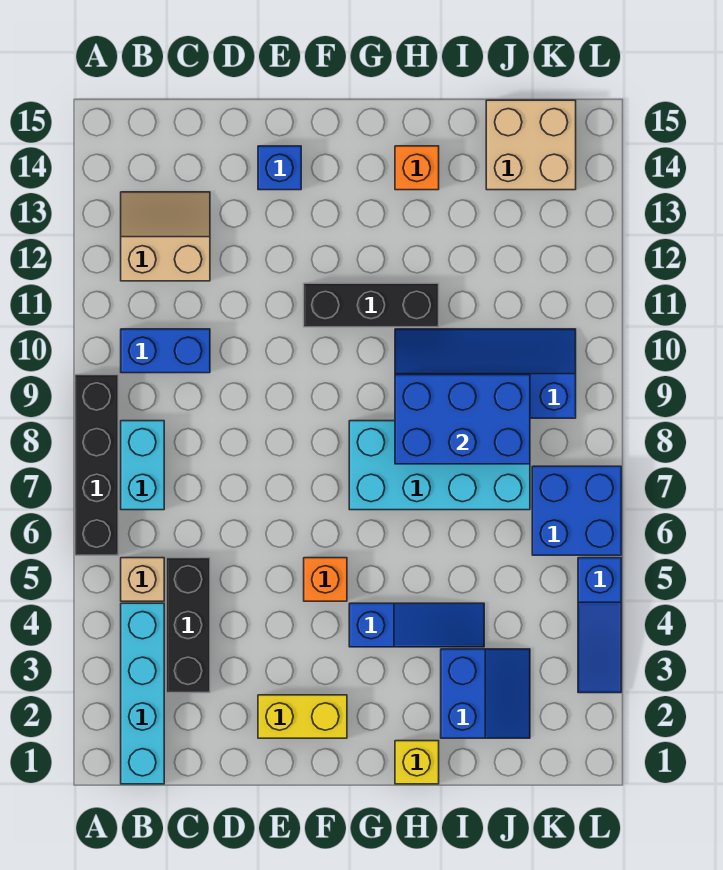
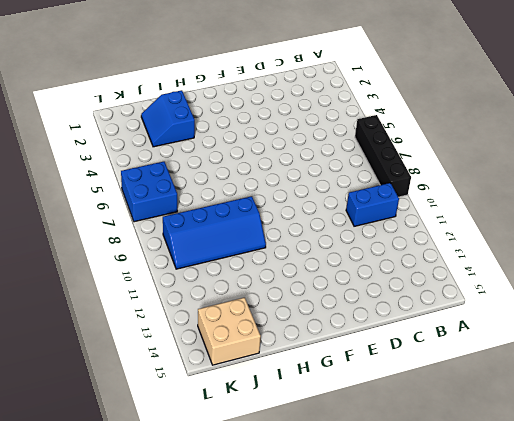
none -> cyan 1x4 brick [121,603,164,784]
none -> tan 1x1 brick [121,558,164,601]
none -> cyan 1x2 brick [121,421,164,510]

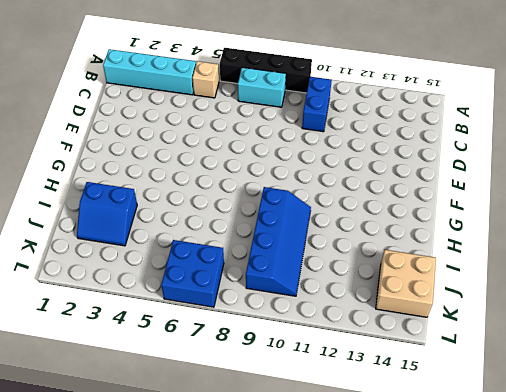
none -> tan 2x2 slope [121,192,210,281]
none -> black 1x3 brick [166,558,210,693]
none -> yellow 1x2 brick [258,695,347,738]

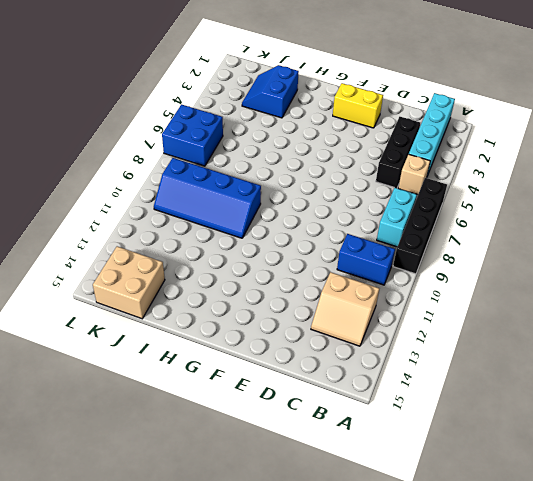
none -> blue 1x1 brick [258,146,301,190]
none -> orange 1x1 brick [304,558,347,601]
none -> black 1x3 brick [304,283,439,327]

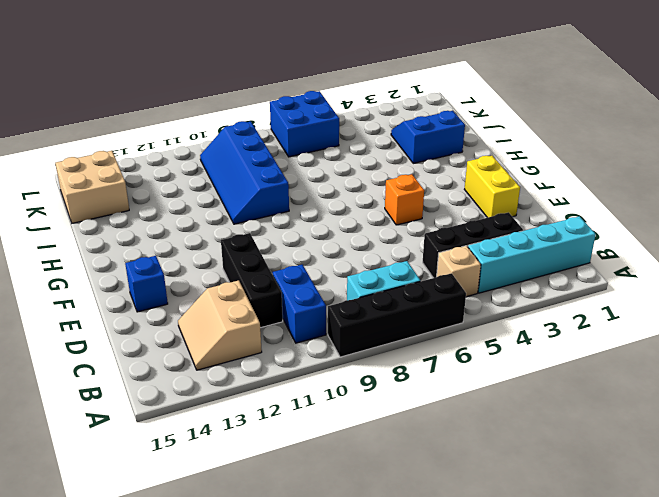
black 1x3 brick [221,233,283,328] -> black 1x3 brick moved to [304,283,439,327]
none -> blue 1x3 slope [349,603,484,647]
none -> cyan 2x4 brick [349,421,530,510]
none -> yellow 1x1 brick [395,741,439,784]

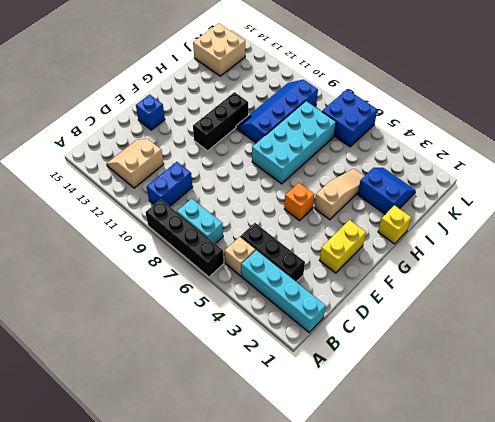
tan 1x3 slope [314,169,364,220] -> blue 1x3 slope [349,603,484,647]
none -> orange 1x1 brick [395,146,439,190]
none -> blue 1x3 slope [578,558,621,693]
none -> blue 2x3 brick [395,375,530,464]

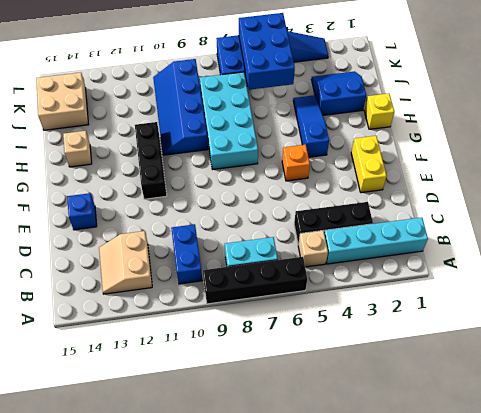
tan 1x1 brick [63,131,92,167] -> orange 1x1 brick [395,146,439,190]
blue 2x3 brick [239,13,295,90] -> blue 2x3 brick moved to [395,375,530,464]

